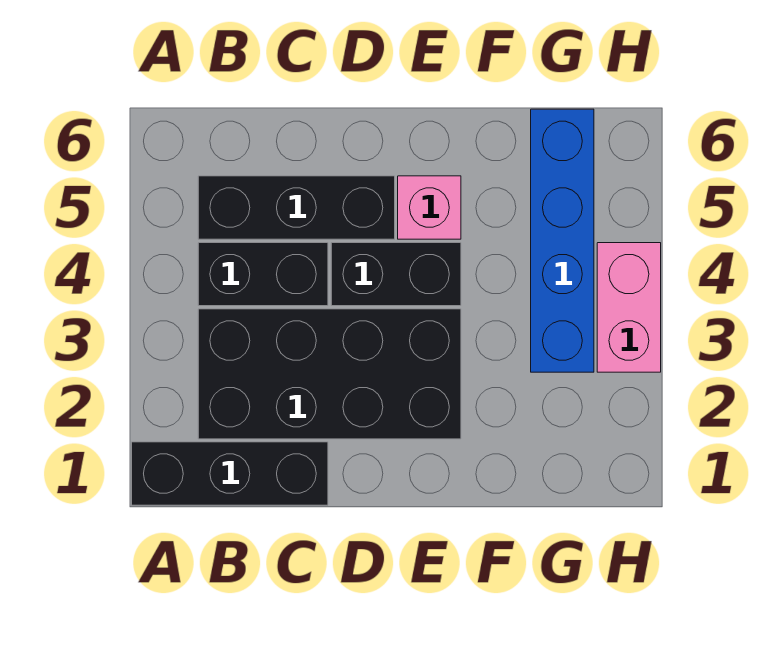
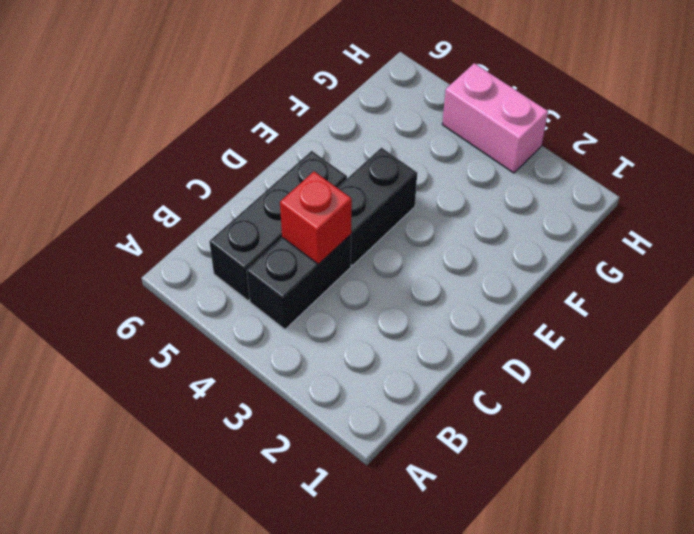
red 1x1 brick [280,171,352,264] -> none
none -> black 1x3 brick [132,442,328,505]
none -> black 2x4 brick [198,309,461,439]

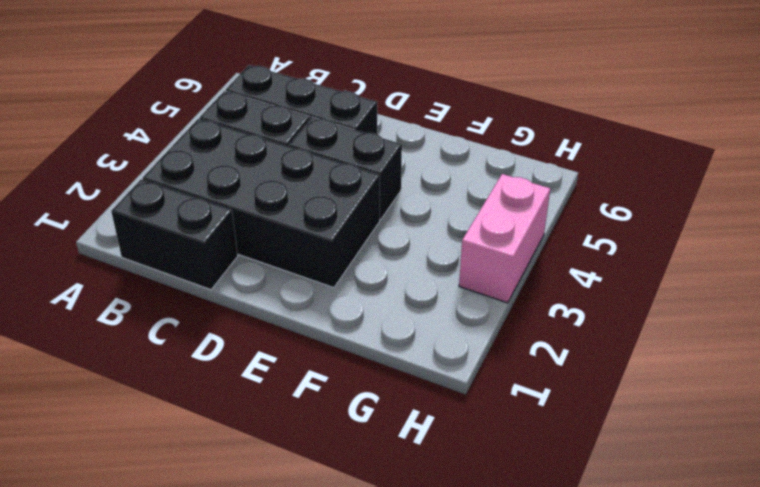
black 1x2 brick [111,180,238,290] -> black 1x3 brick [132,442,328,505]
none -> pink 1x1 brick [398,176,461,239]
none -> blue 1x4 brick [531,109,594,372]

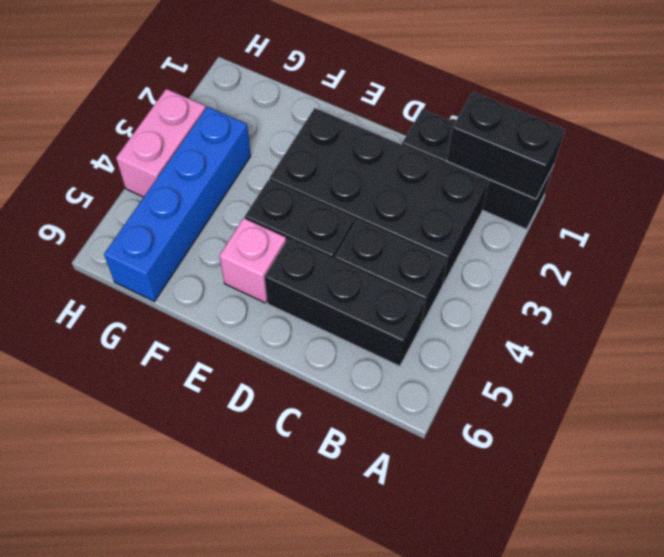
black 1x2 brick [447,92,565,199] -> none

